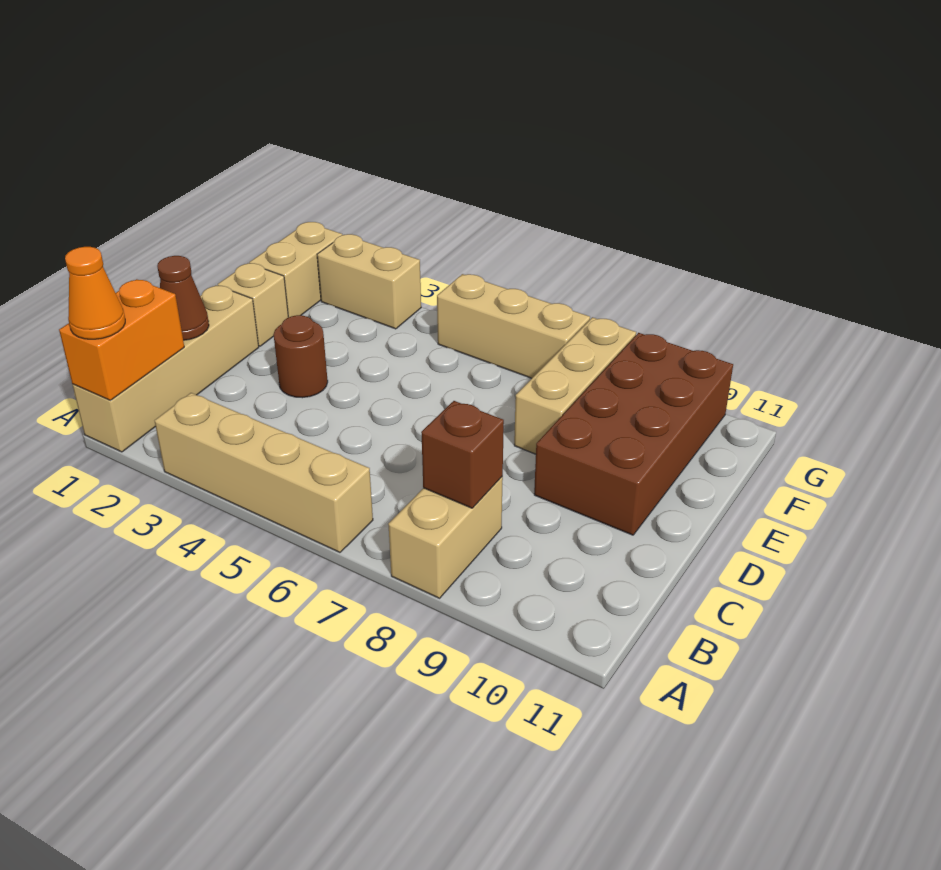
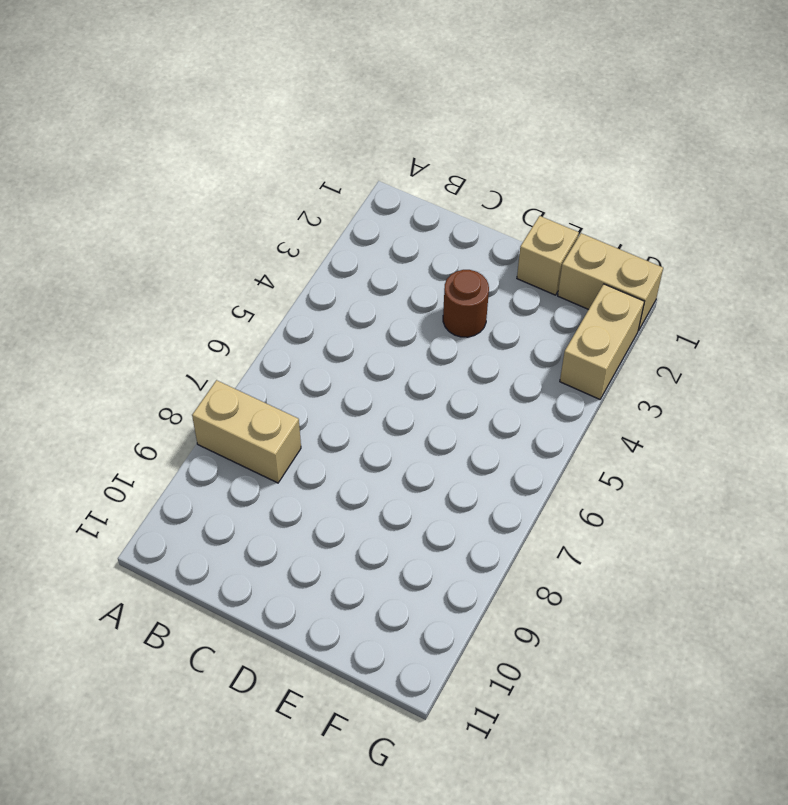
none -> tan 1x4 brick [72,285,259,452]
none -> tan 1x4 brick [155,393,373,552]
none -> brown 2x4 brick [534,333,733,535]

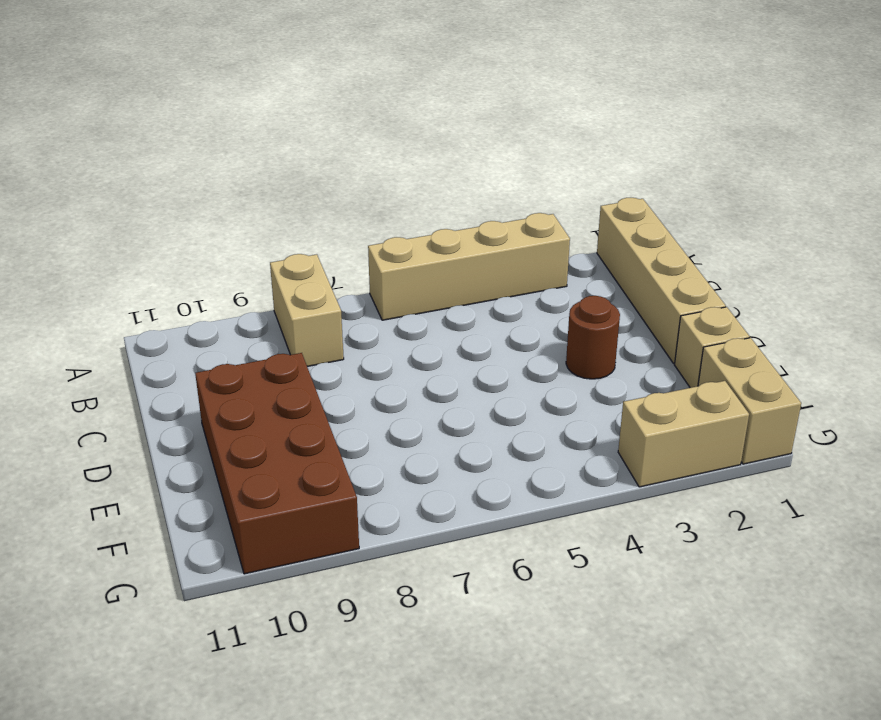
none -> tan 1x3 brick [514,317,636,454]
none -> tan 1x3 brick [437,274,590,379]
none -> orange 1x2 brick [59,279,184,400]

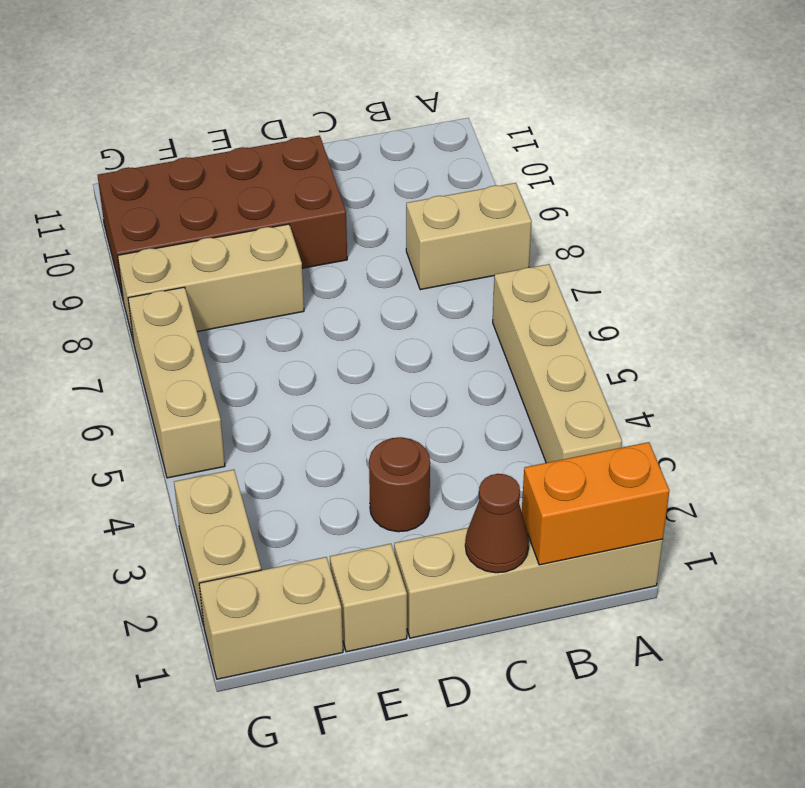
none -> brown 1x1 brick [421,401,504,508]
none -> orange 1x1 cone [65,247,125,339]

